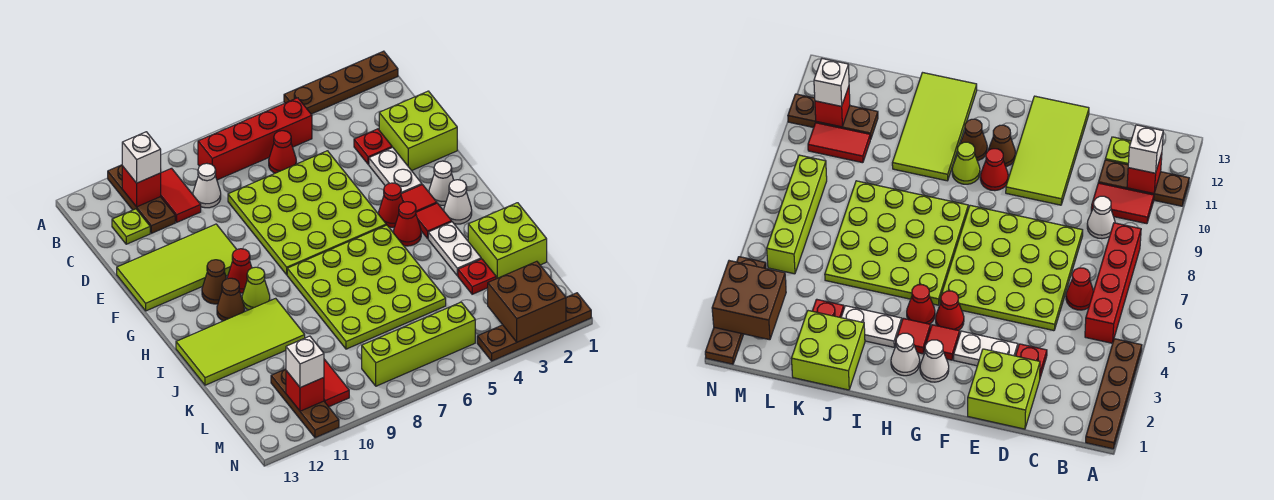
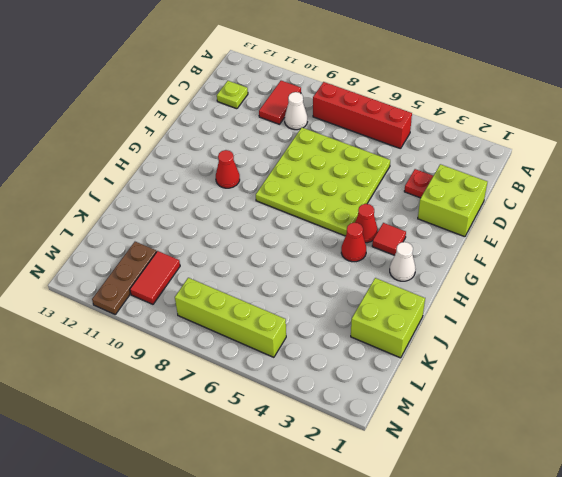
none -> brown 1x4 plate [284,51,398,114]
none -> brown 1x3 plate [108,165,175,233]
none -> red 1x1 cone [269,131,296,173]
none -> white 1x2 plate [369,147,422,194]

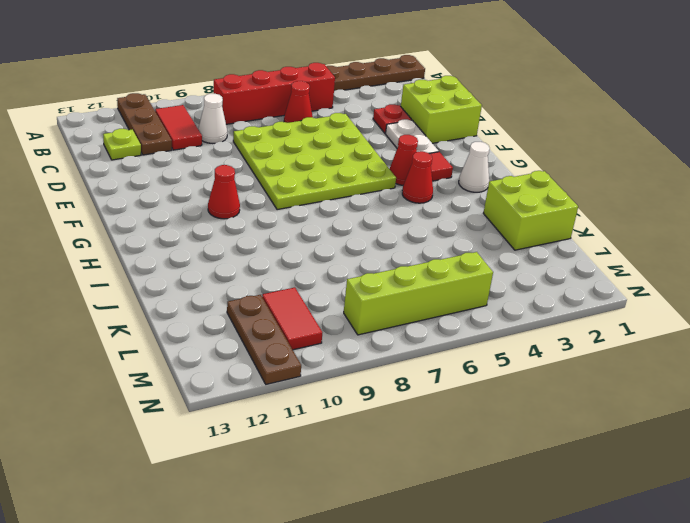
none -> lime 2x4 tile [117,224,237,311]
none -> white 1x1 cone [429,161,454,205]
none -> brown 1x1 cone [202,260,227,304]
none -> red 1x1 tile [416,203,452,238]

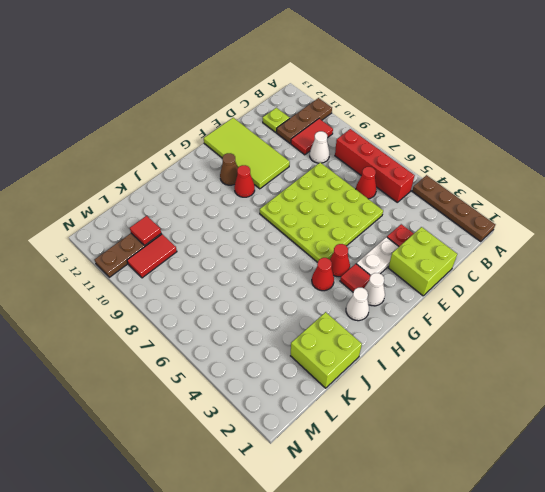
red 1x1 tile [130,216,161,245] -> red 1x1 tile moved to [416,203,452,238]
none -> lime 4x4 plate [287,225,446,349]
none -> lime 1x1 cone [242,267,270,310]
none -> brown 1x1 cone [217,278,245,321]
none -> white 1x2 plate [428,222,481,276]

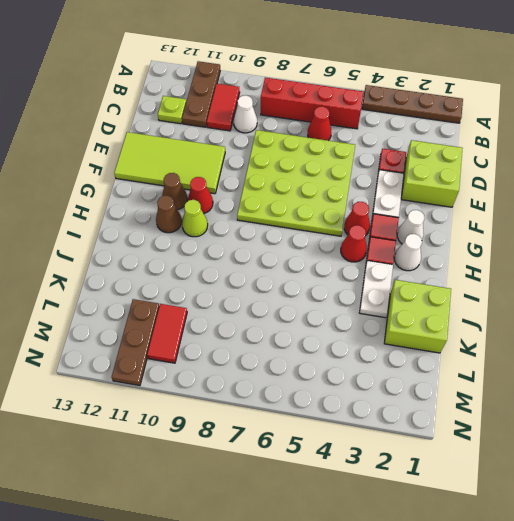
none -> lime 4x4 plate [287,225,446,349]
none -> lime 2x4 tile [176,298,305,385]
none -> red 1x1 plate [458,259,496,294]
none -> lime 1x4 brick [362,302,475,386]

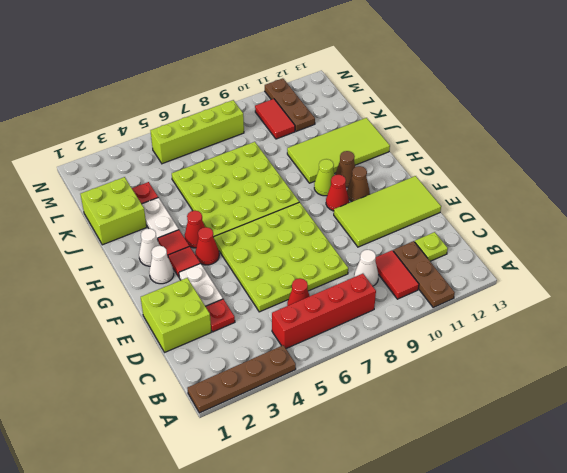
none -> brown 1x4 plate [477,293,591,361]
none -> red 1x1 brick [122,166,161,207]
none -> brown 2x2 brick [488,261,566,342]
none -> red 1x1 brick [286,371,324,411]

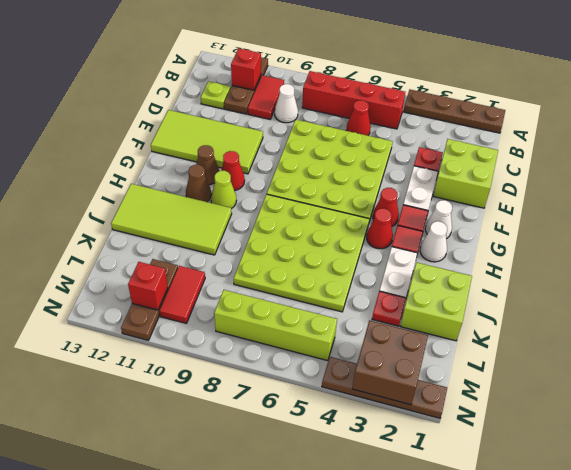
none -> white 1x1 brick [122,132,161,183]
none -> white 1x1 brick [286,336,324,388]

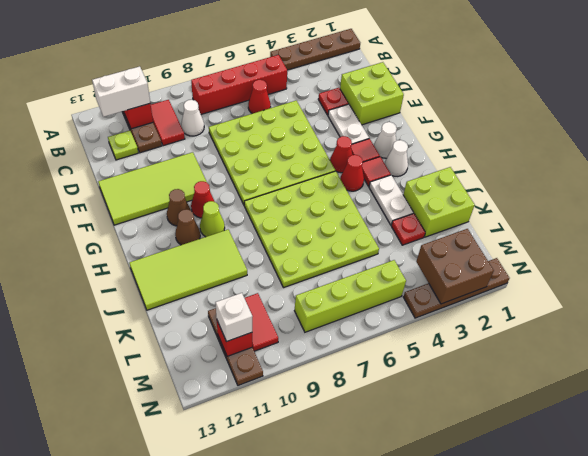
white 1x2 brick [92,66,150,117] -> white 1x1 brick [122,132,161,183]

